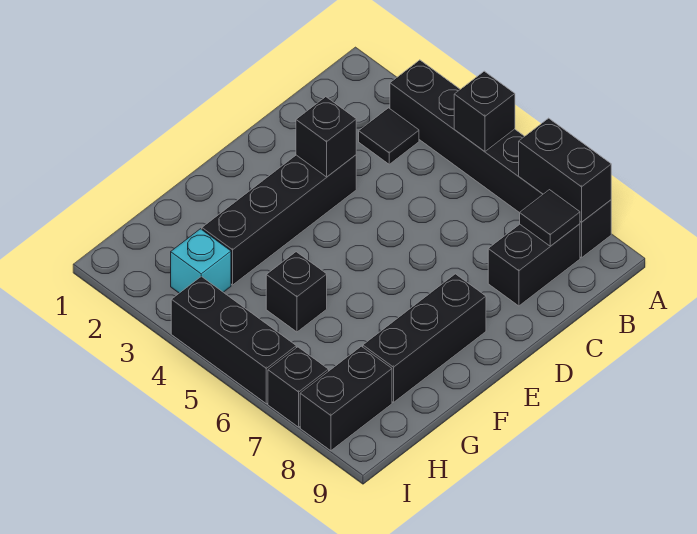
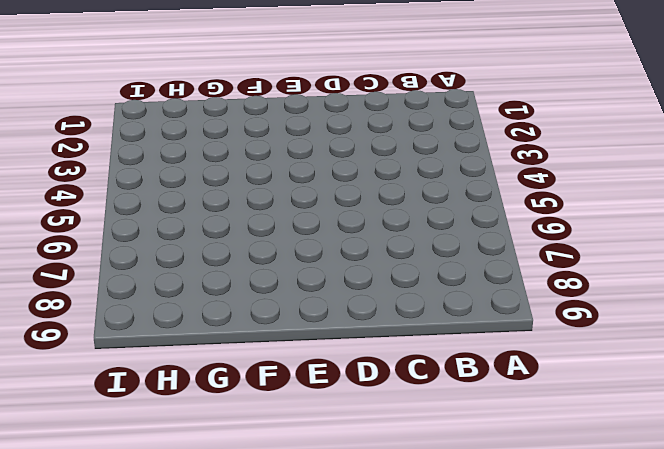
none -> black 1x6 brick [390,60,611,258]
none -> black 1x1 tile [359,108,419,164]
none -> black 1x2 brick [488,224,580,306]

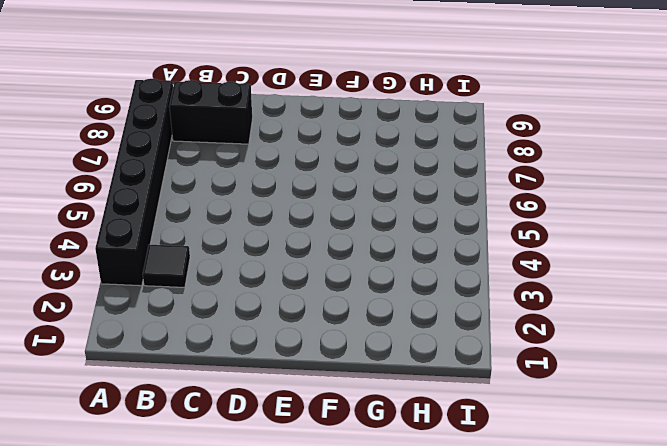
none -> black 1x4 brick [202,155,356,285]
none -> black 1x3 brick [363,274,486,402]
none -> black 1x1 brick [266,252,327,332]

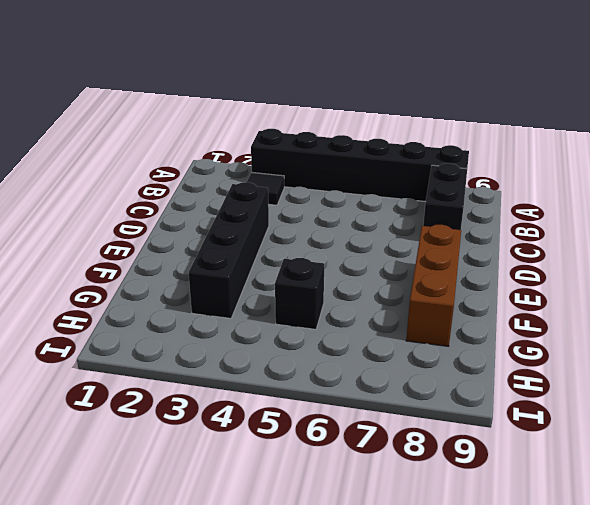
brown 1x3 brick [406,225,461,346] -> black 1x3 brick [363,274,486,402]
none -> cyan 1x1 brick [171,229,231,293]
none -> black 1x2 brick [300,346,392,451]
none -> black 1x3 brick [171,276,296,404]

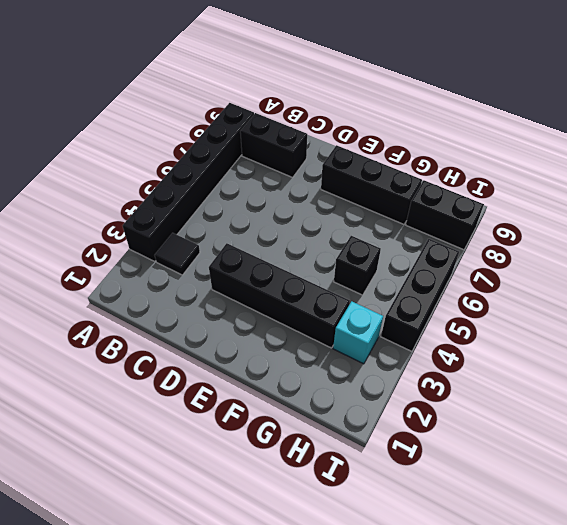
none -> black 1x1 brick [268,347,329,427]
none -> black 1x1 brick [454,71,515,151]
none -> black 1x2 brick [519,118,611,222]

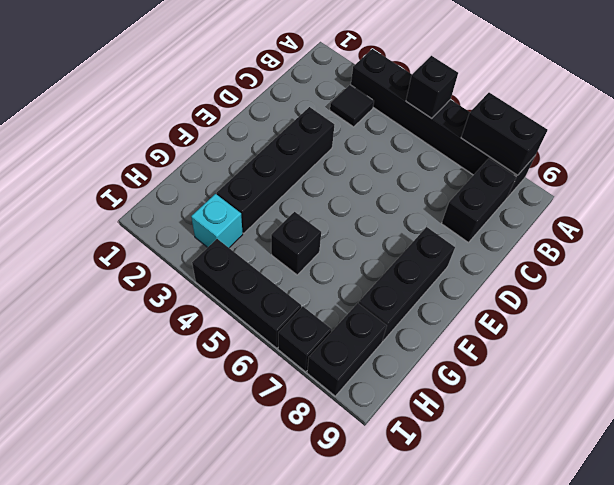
none -> black 1x1 tile [520,190,580,246]
none -> black 1x1 brick [296,97,356,177]

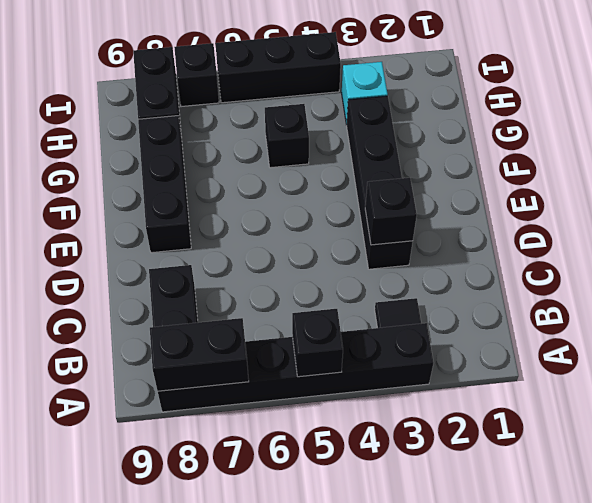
none -> black 1x1 tile [520,190,580,246]

